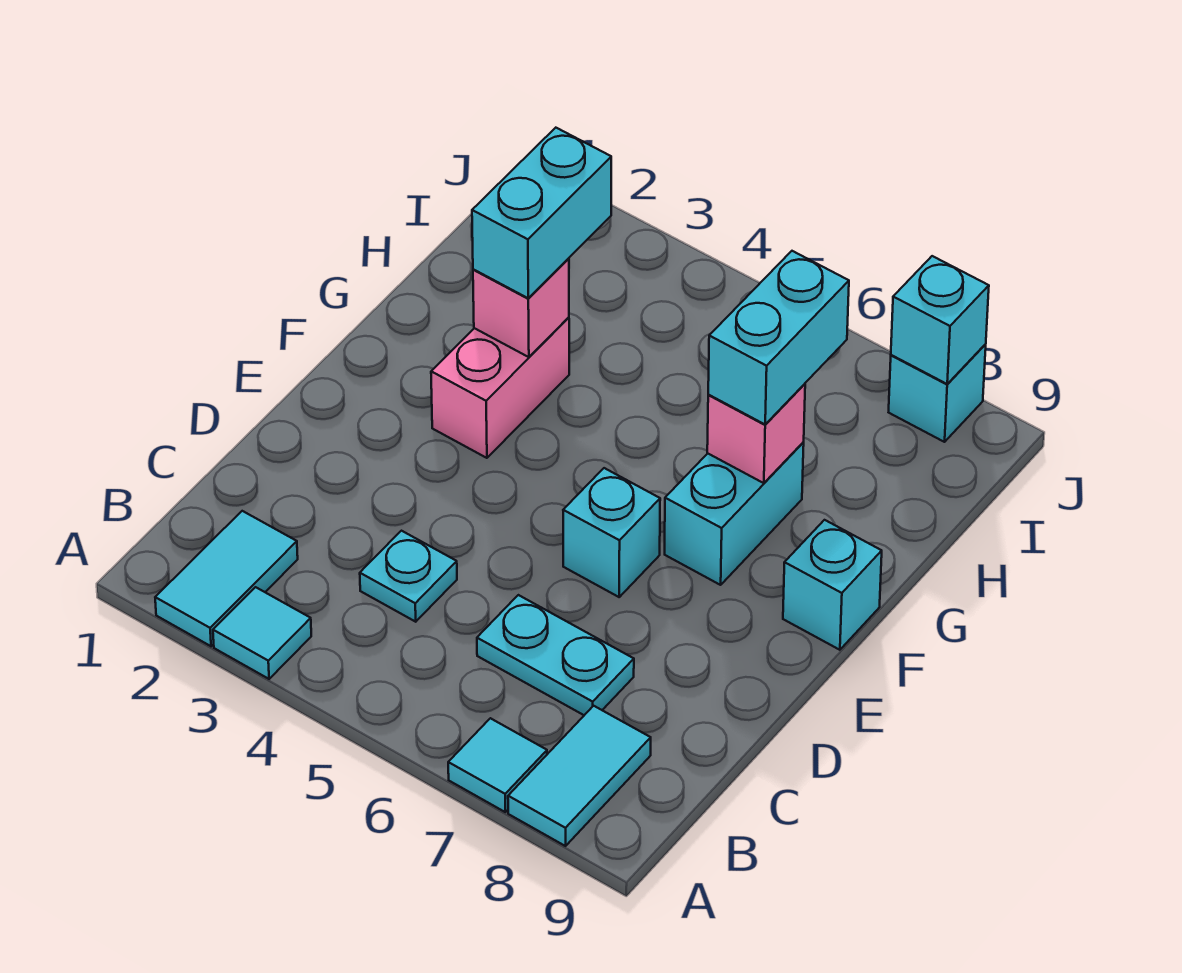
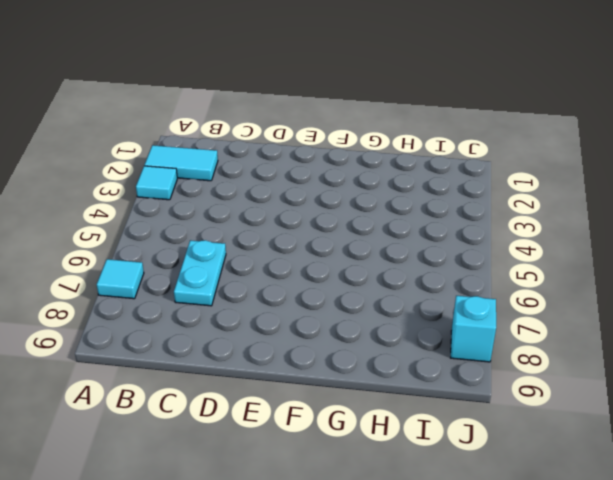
none -> cyan 1x2 tile [508,706,651,846]
none -> cyan 1x1 plate [360,531,457,622]
none -> cyan 1x1 brick [563,468,660,597]

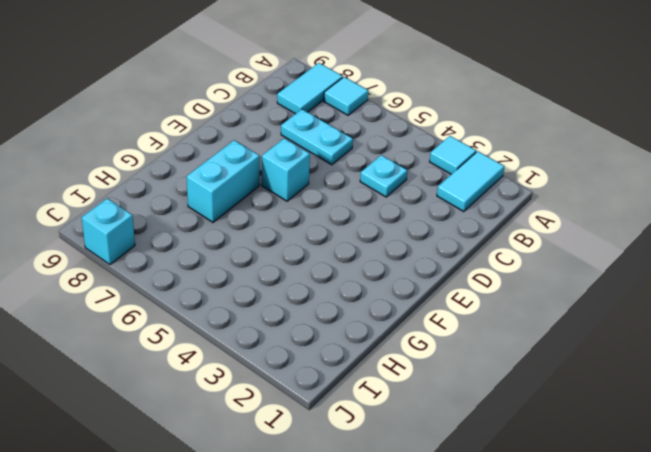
none -> pink 1x2 brick [431,317,569,458]
none -> cyan 1x1 brick [783,520,882,650]
none -> pink 1x1 brick [473,258,569,357]

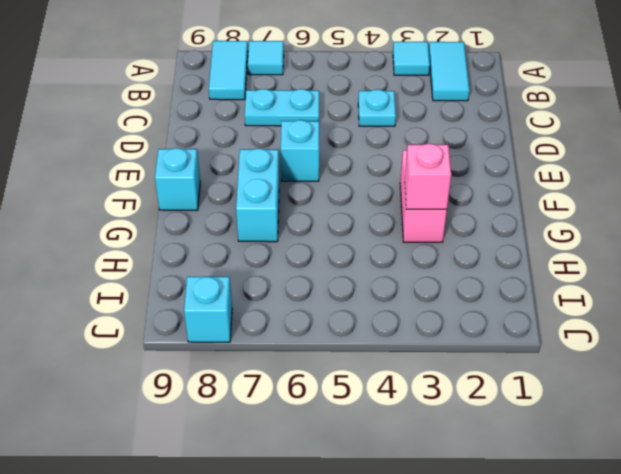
none -> pink 1x1 brick [707,384,805,483]
none -> cyan 1x1 brick [891,256,989,384]
none -> cyan 1x2 brick [472,128,611,298]

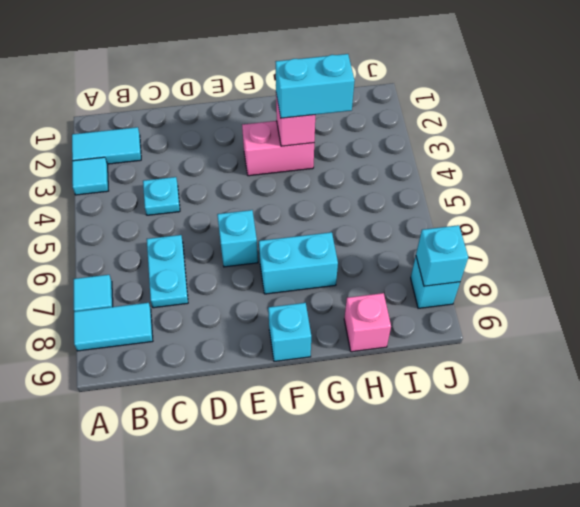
pink 1x1 brick [344,293,391,352] -> pink 1x1 brick moved to [707,384,805,483]
none -> cyan 1x2 brick [708,251,849,425]

